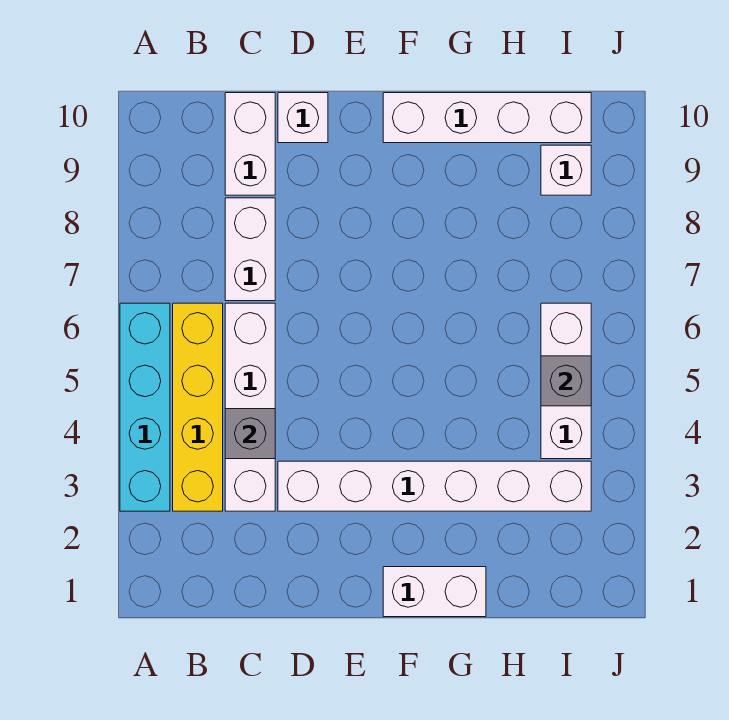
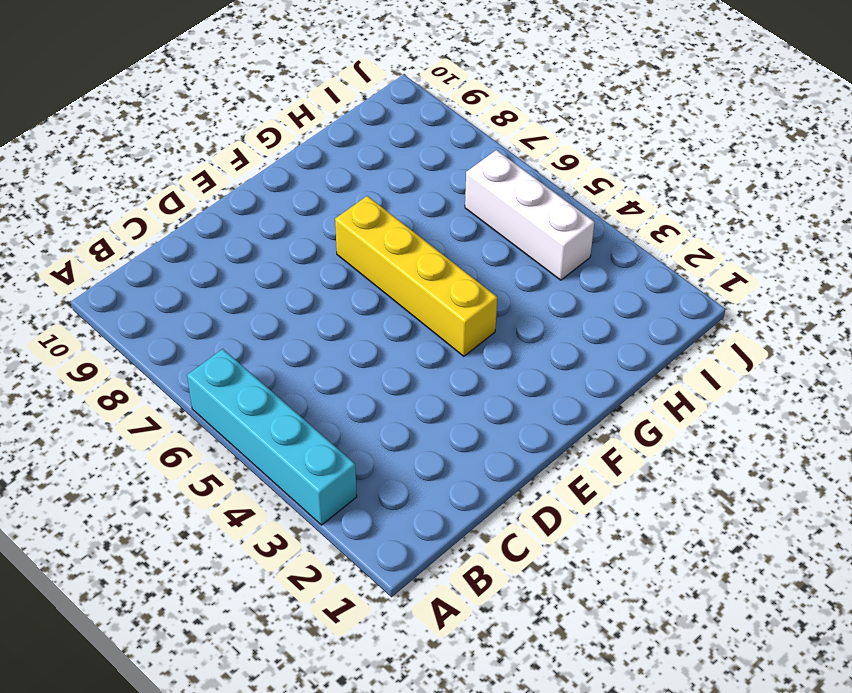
yellow 1x4 brick [335,196,497,356] -> yellow 1x4 brick moved to [173,303,223,511]
none -> white 1x4 brick [225,303,275,511]
none -> white 1x2 brick [225,198,275,301]
none -> white 1x2 brick [225,93,275,195]

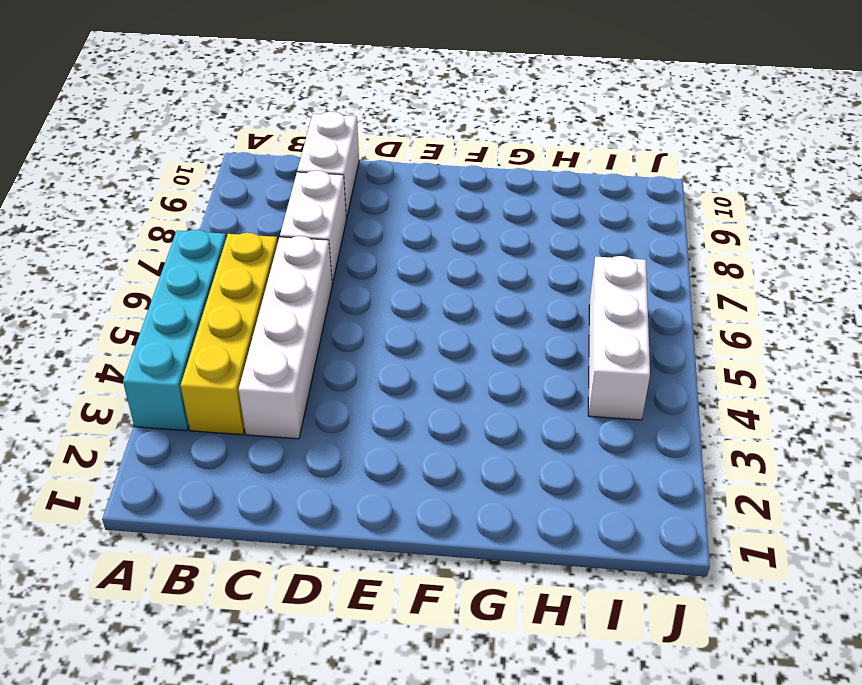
none -> white 1x6 brick [278,461,591,511]
none -> white 1x1 brick [278,93,328,143]
none -> white 1x2 brick [383,567,486,617]

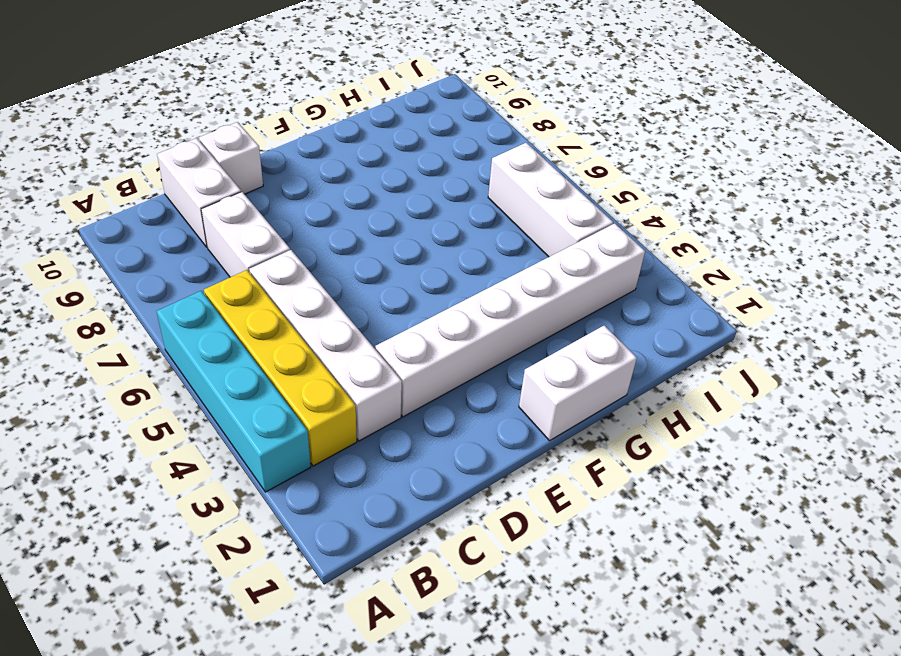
none -> white 1x4 brick [383,93,591,143]
none -> white 1x1 brick [541,145,591,195]
none -> grey 1x1 brick [225,409,275,459]

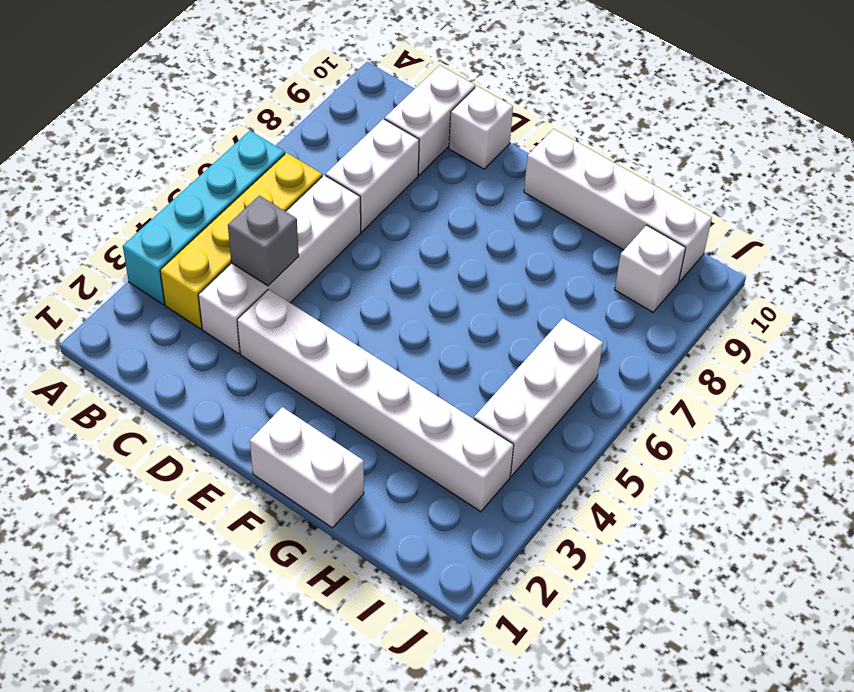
none -> grey 1x1 brick [541,356,591,406]

